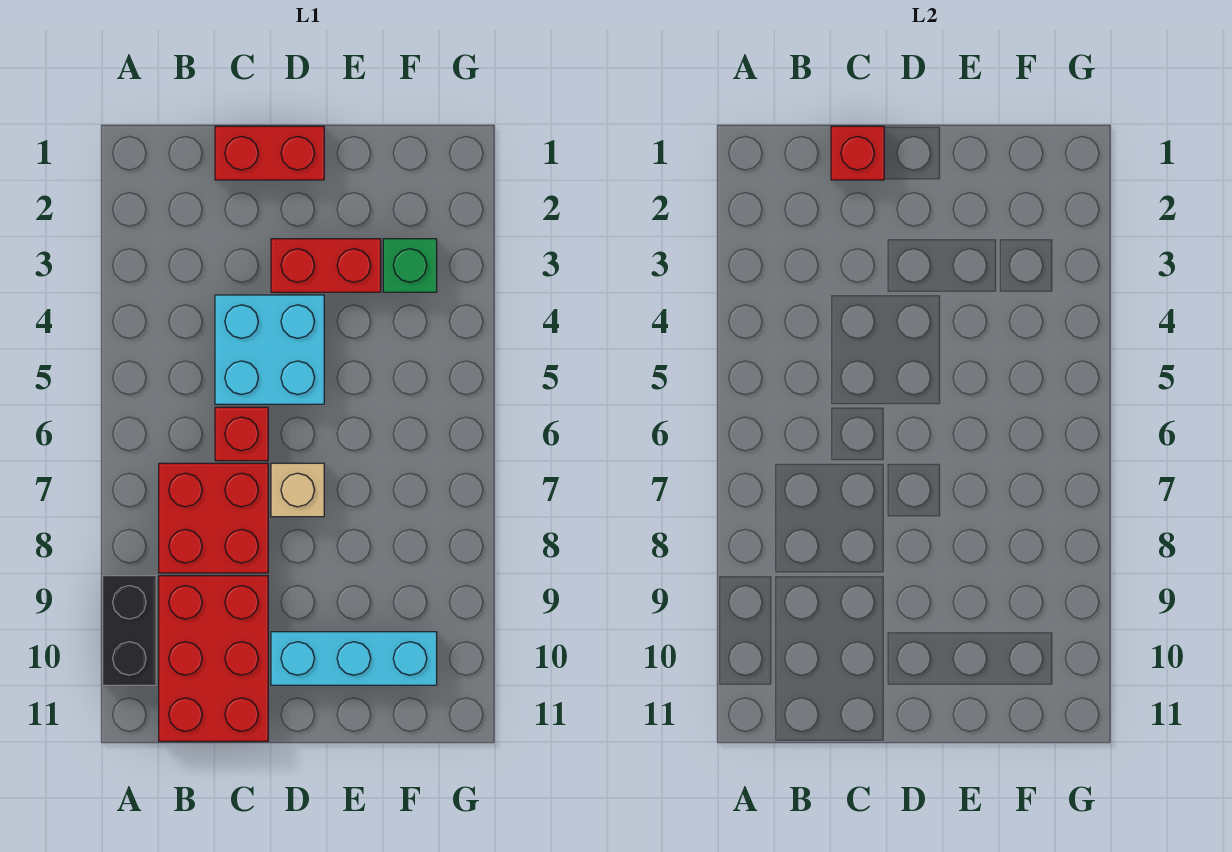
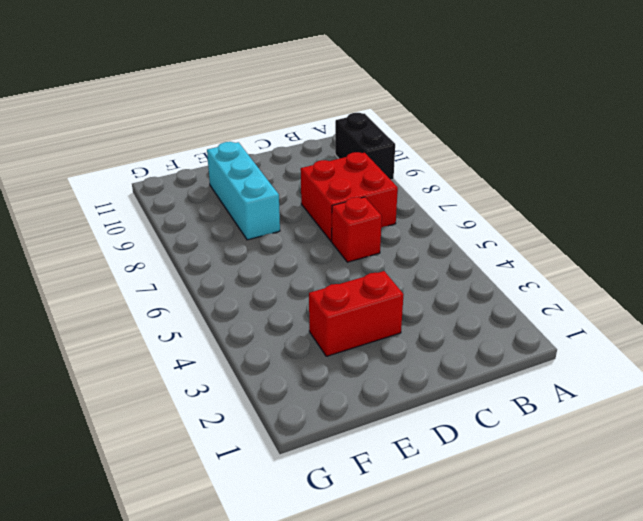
cyan 1x3 brick [207,142,280,240] -> cyan 1x3 brick turned to [271,632,437,685]
none -> red 2x3 brick [159,576,268,741]
none -> red 1x2 brick [215,126,324,180]

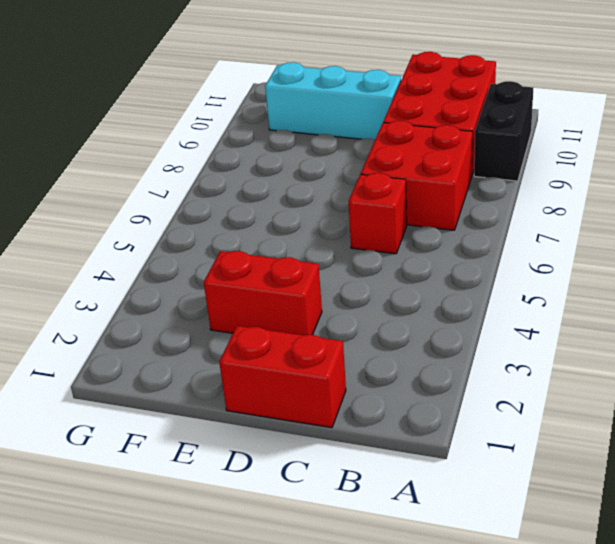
none -> cyan 2x2 brick [215,295,324,404]
none -> tan 1x1 brick [271,463,324,517]

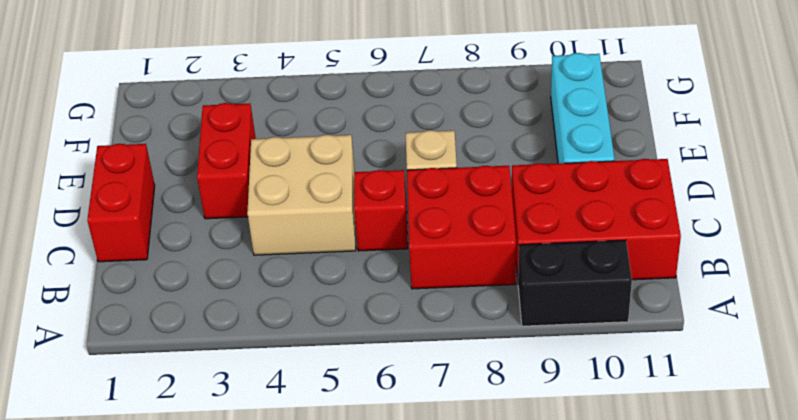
tan 2x2 brick [247,135,356,255] -> cyan 2x2 brick [215,295,324,404]
none -> green 1x1 brick [383,239,437,292]
none -> red 1x1 brick [831,126,884,180]

